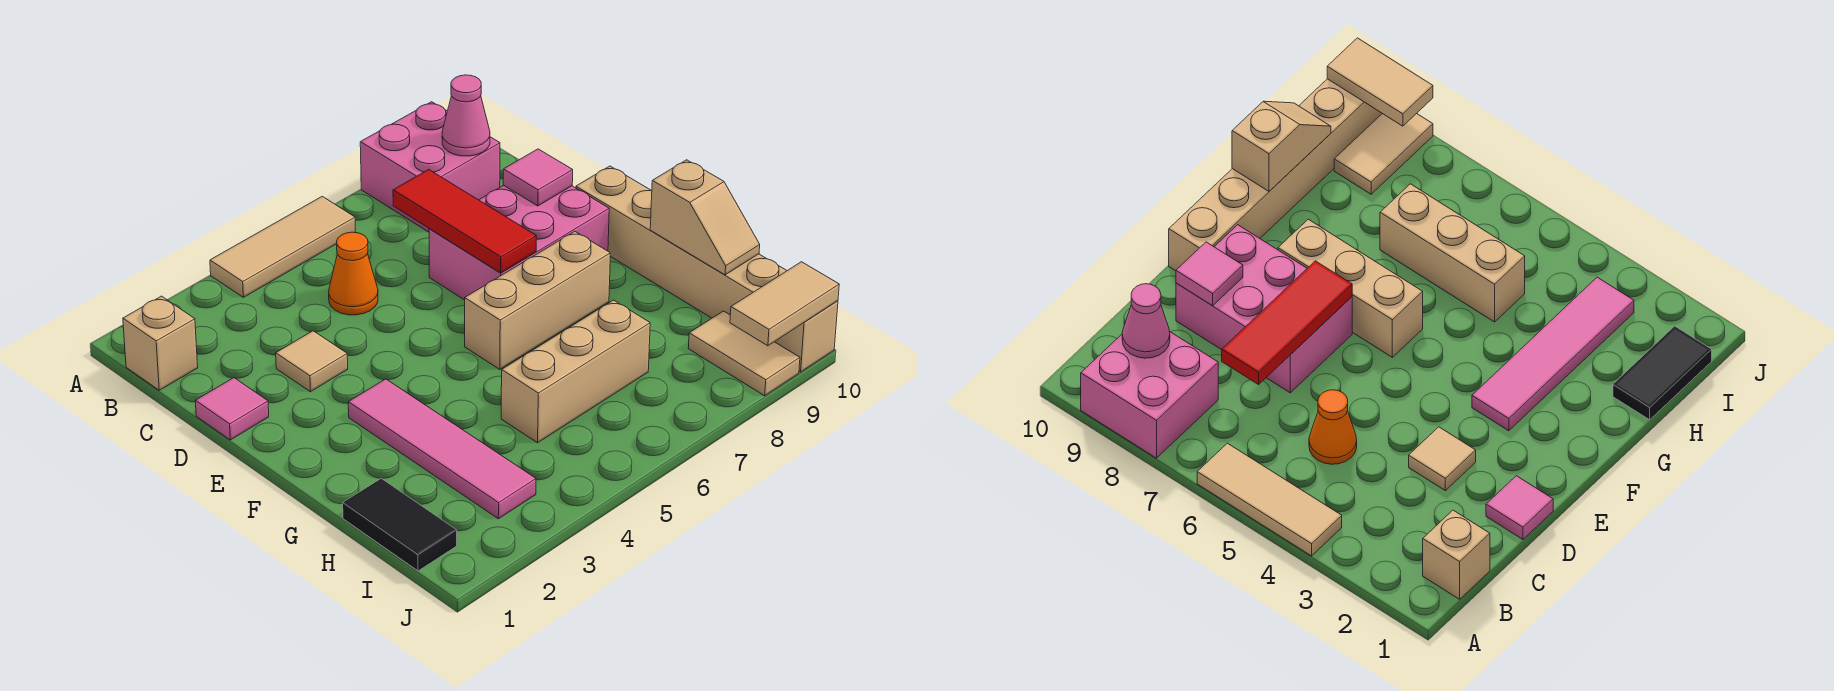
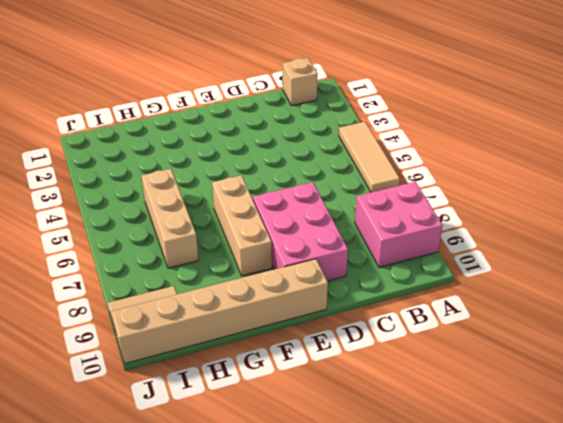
none -> orange 1x1 cone [329,232,378,315]
none -> pink 1x1 tile [195,378,269,440]
none -> tan 1x1 tile [276,331,348,392]

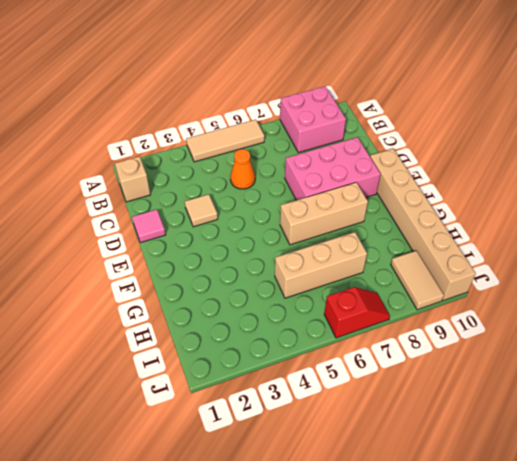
red 1x2 slope [324,287,390,338] -> none
none -> pink 1x4 tile [348,379,536,519]
none -> black 1x2 tile [343,478,457,571]
none -> pink 1x1 cone [442,75,490,156]

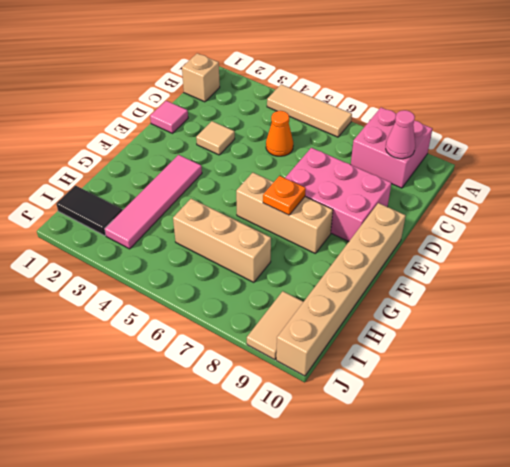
orange 1x1 plate [263,176,306,215] -> none
black 1x2 tile [56,186,122,236] -> black 1x2 tile turned to [343,478,457,571]
none -> red 1x3 tile [393,170,536,273]
none -> pink 1x1 tile [503,149,573,206]
none -> tan 1x2 slope [650,160,760,275]

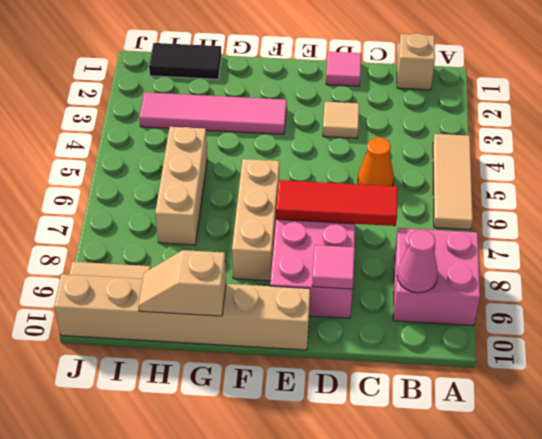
none -> tan 1x2 tile [730,262,839,346]

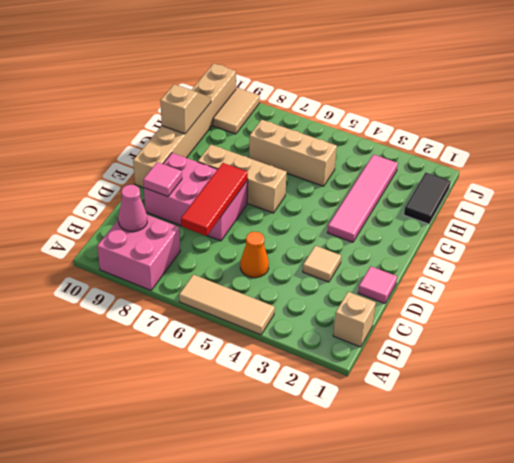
none -> tan 1x2 tile [730,262,839,346]

